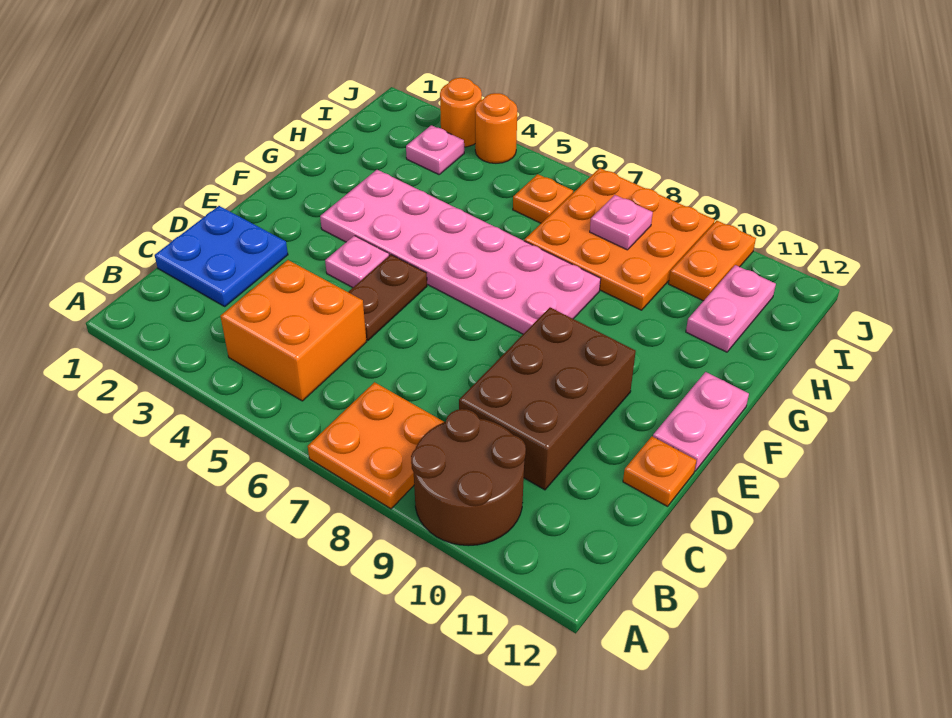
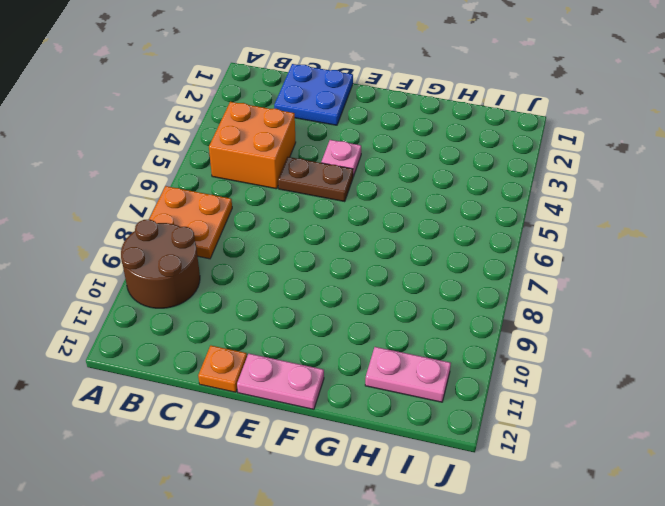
none -> brown 2x3 brick [459,307,636,490]
none -> pink 2x6 plate [320,170,601,334]
none -> orange 3x3 plate [524,168,715,310]

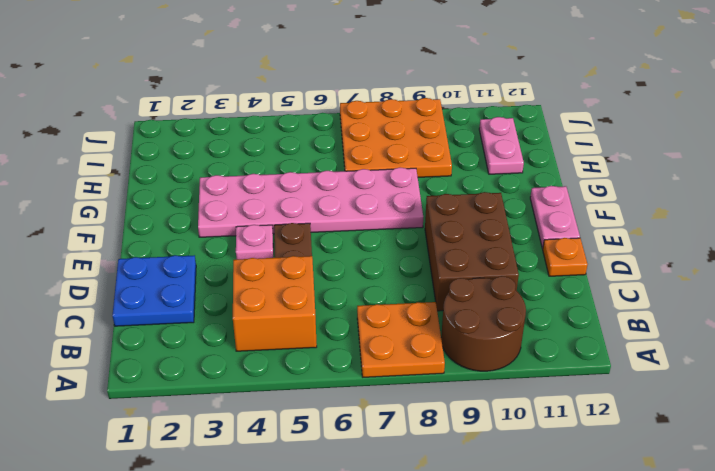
none -> pink 1x1 plate [406,125,464,174]
none -> orange 1x1 plate [513,174,573,223]
none -> orange 1x2 plate [669,221,756,301]

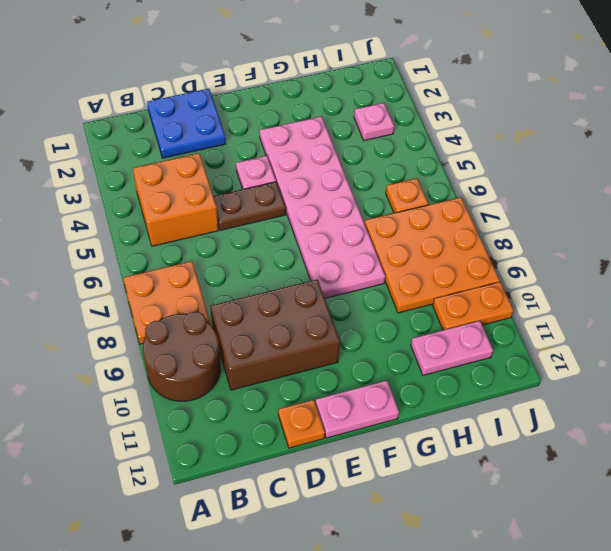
none -> orange 1x1 round brick [440,78,482,147]
none -> orange 1x1 round brick [475,93,517,163]
none -> pink 1x1 plate [590,195,653,250]

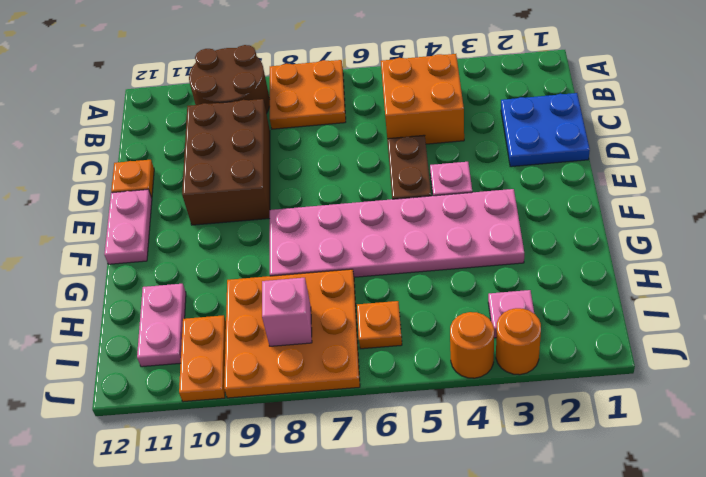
pink 1x1 brick [262,278,312,346] -> pink 1x1 plate [590,195,653,250]

